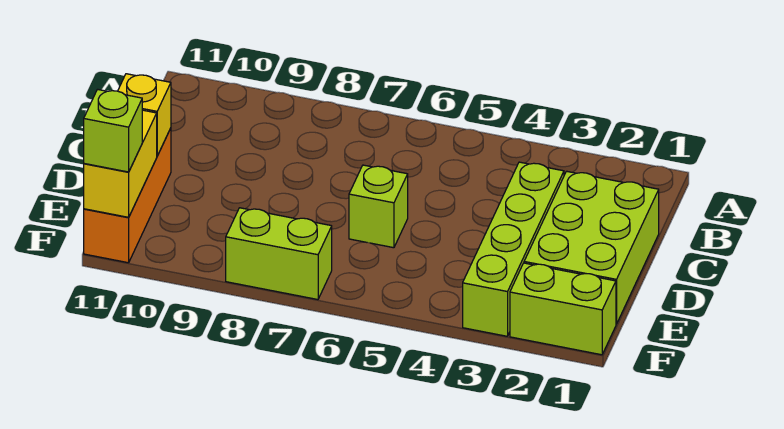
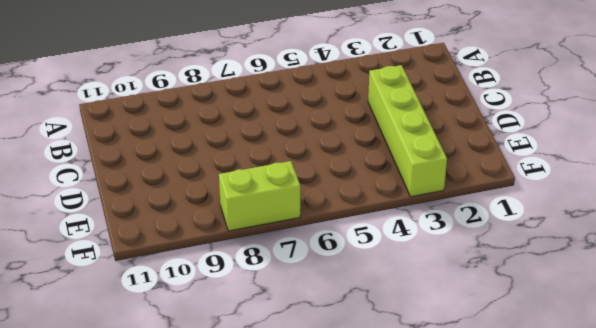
none -> lime 2x3 brick [524,171,659,324]
none -> lime 1x1 brick [349,165,408,248]

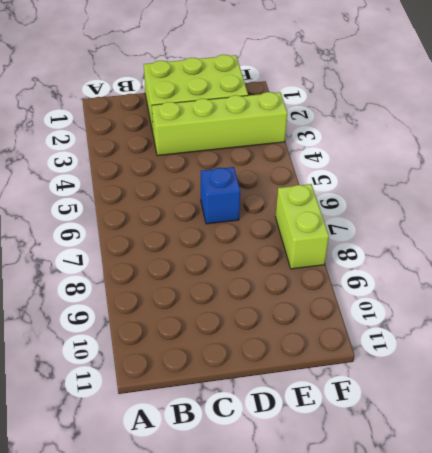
blue 1x1 brick [201,167,240,224] -> lime 1x1 brick [349,165,408,248]
none -> orange 1x3 brick [84,128,171,263]
none -> lime 1x2 brick [510,263,616,355]

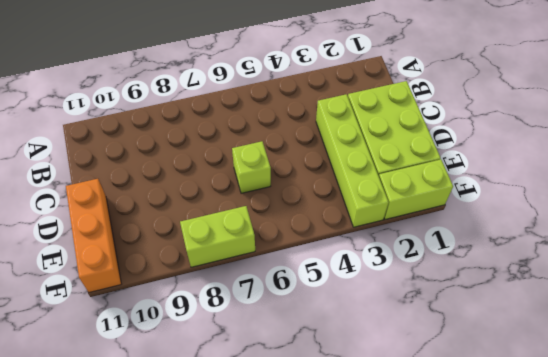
none -> yellow 1x1 brick [118,74,171,156]
none -> yellow 1x2 brick [84,110,157,217]

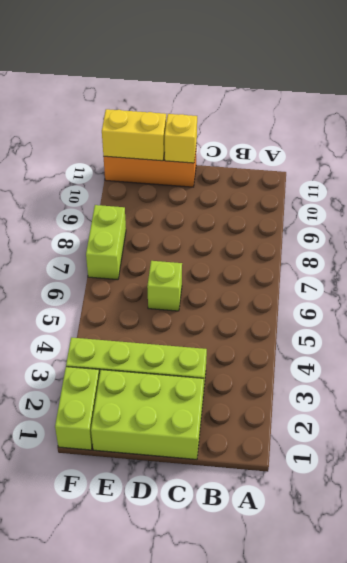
none -> lime 1x1 brick [84,89,142,172]

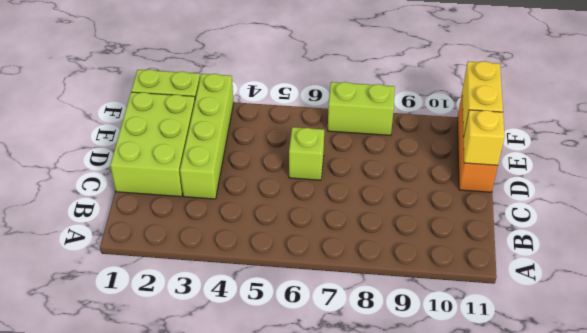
none -> lime 1x1 brick [84,89,142,172]

